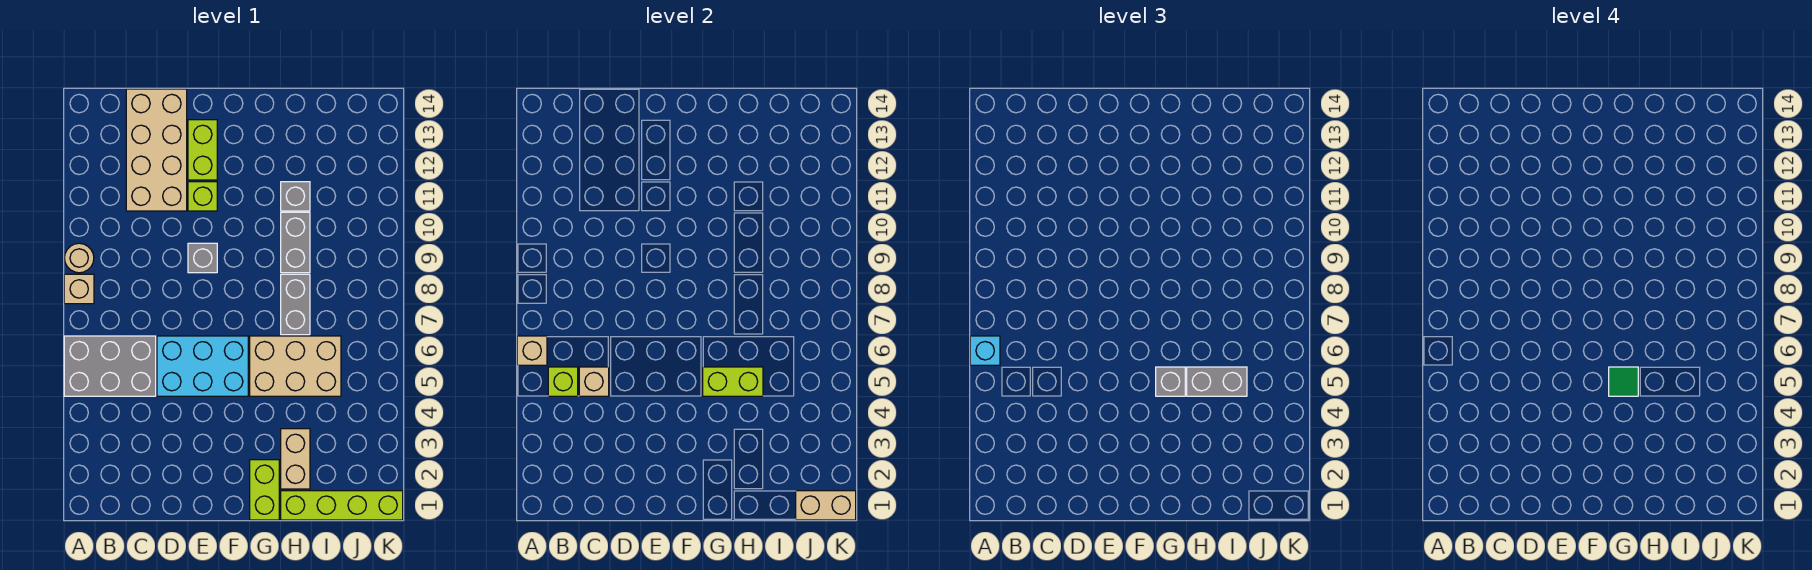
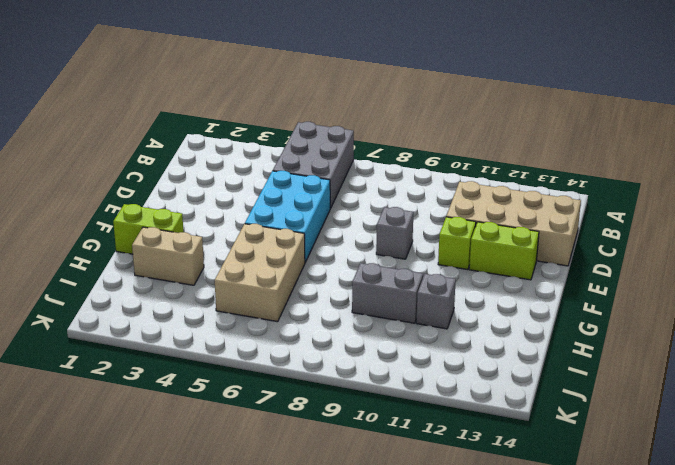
none -> tan 1x1 brick [64,274,94,304]
none -> tan 1x1 round brick [65,243,94,273]
none -> lime 1x4 brick [281,491,403,520]

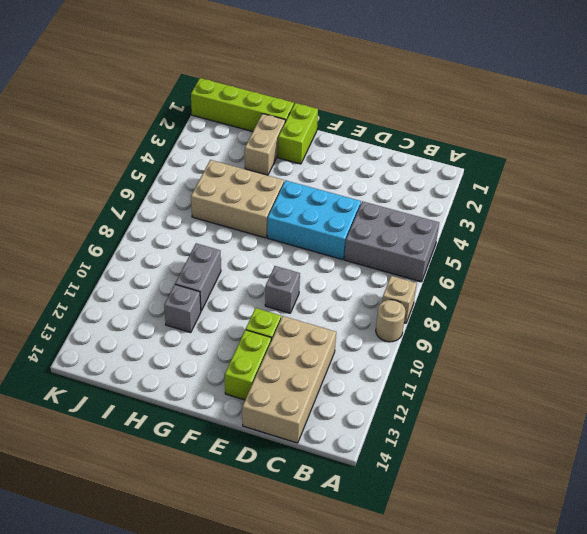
none -> grey 1x2 brick [281,274,310,335]
none -> tan 1x1 brick [517,336,547,365]
none -> lime 1x1 brick [548,367,578,396]

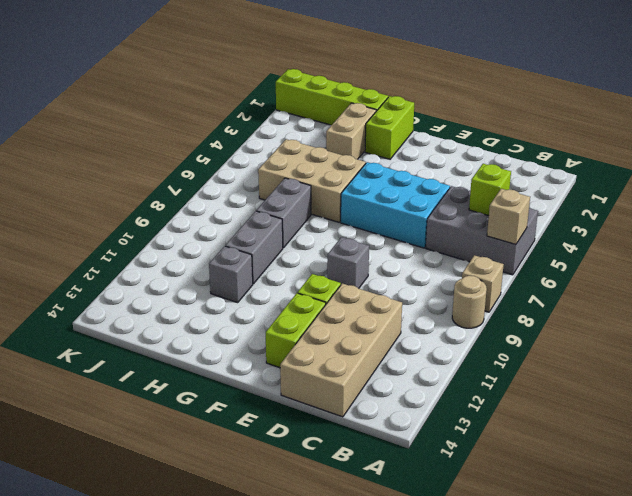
none -> tan 1x1 brick [579,367,609,396]
none -> lime 1x2 brick [703,367,763,396]
none -> tan 1x2 brick [796,491,856,520]

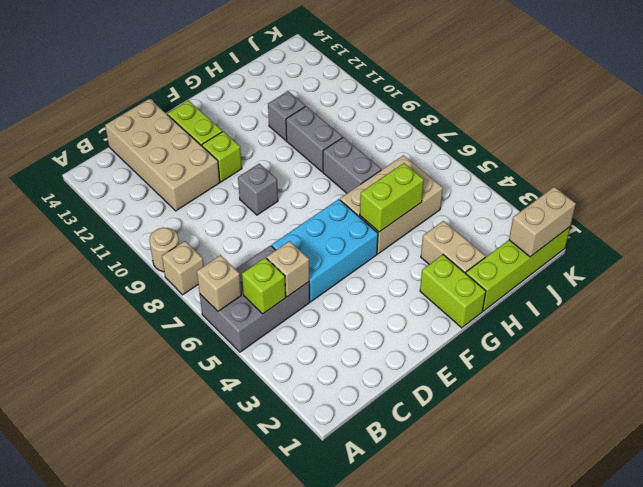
none -> cyan 1x1 brick [970,336,1000,365]
none -> grey 1x1 brick [1156,367,1185,396]
none -> grey 1x2 brick [1187,367,1247,396]

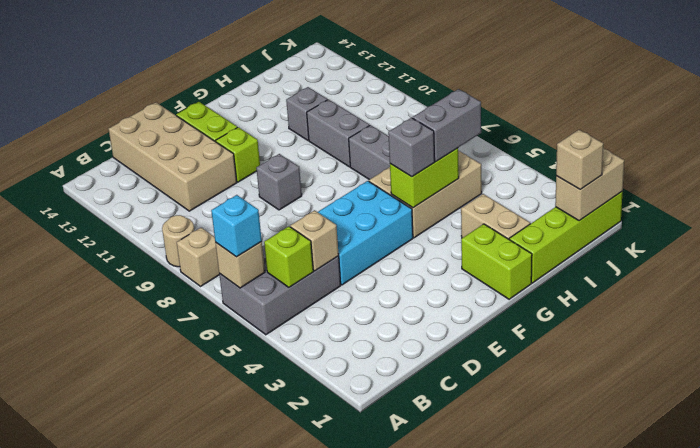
tan 1x1 brick [556,130,603,189] -> none
none -> green 1x1 tile [1609,367,1638,396]

